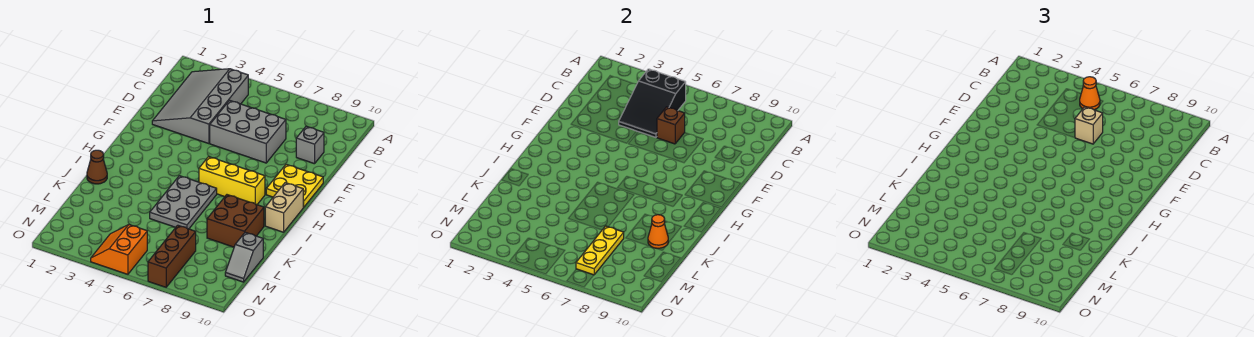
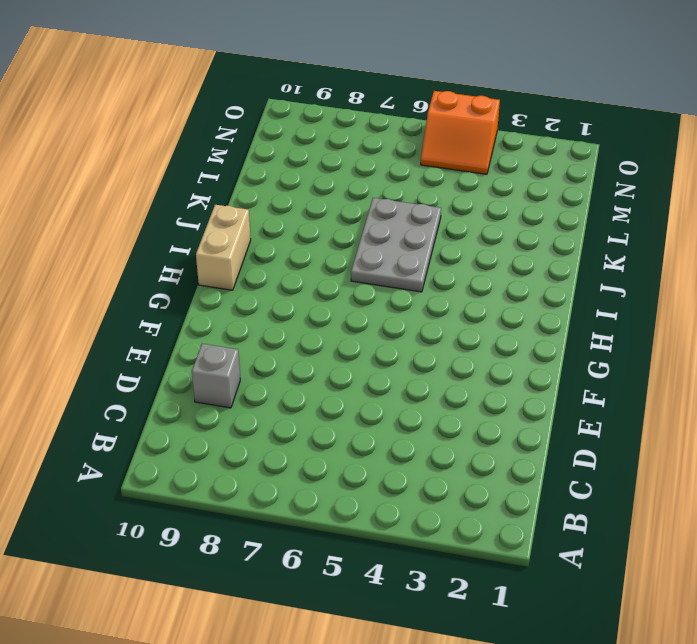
orange 2x2 slope [421,91,500,174] -> orange 2x2 slope turned to [91,225,147,274]
none -> grey 3x4 slope [152,69,248,144]
none -> grey 2x3 brick [210,100,286,163]
none -> yellow 2x2 plate [266,164,323,207]

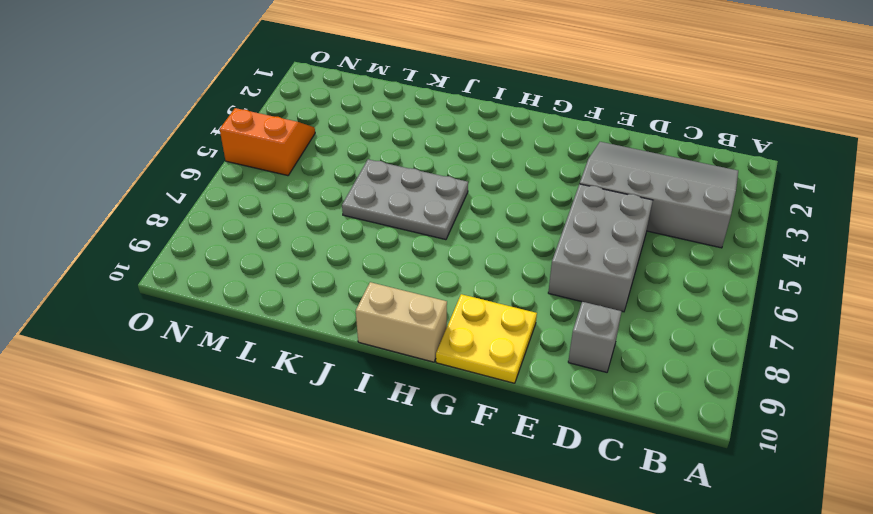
none -> yellow 1x3 brick [199,157,265,205]
none -> brown 1x1 cone [87,150,107,184]
none -> brown 2x2 brick [207,195,264,247]

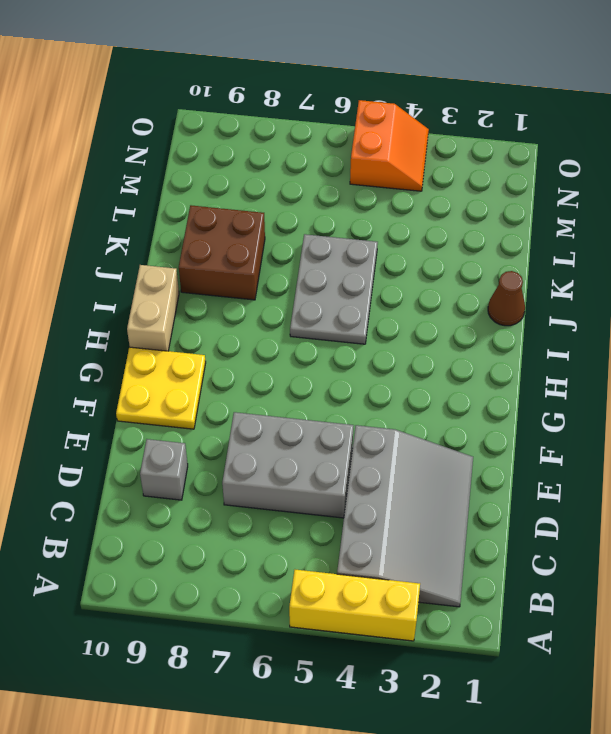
yellow 1x3 brick [289,570,420,641] -> yellow 1x3 brick moved to [199,157,265,205]
none -> grey 1x2 slope [225,232,263,282]
none -> brown 1x3 brick [148,225,196,287]
none -> black 2x3 slope [619,69,686,137]

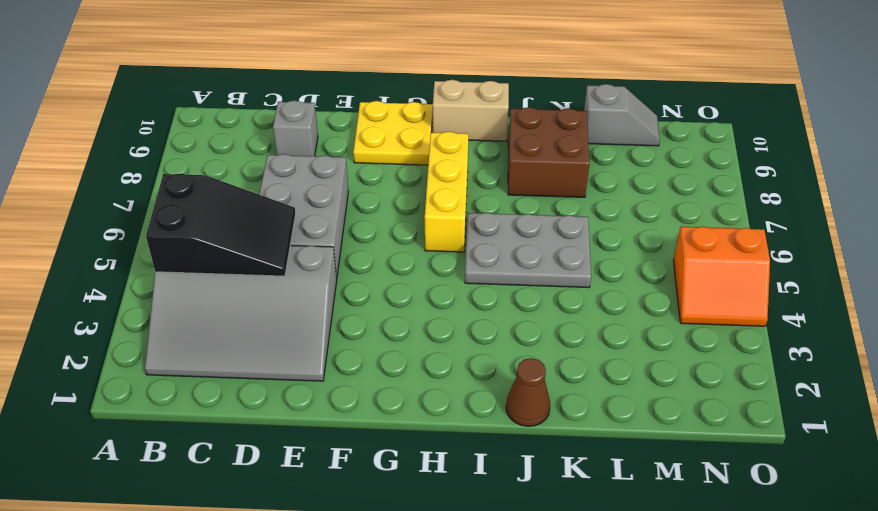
none -> brown 1x3 brick [148,225,196,287]
none -> brown 1x1 brick [657,107,685,144]
none -> orange 1x1 cone [648,215,668,248]

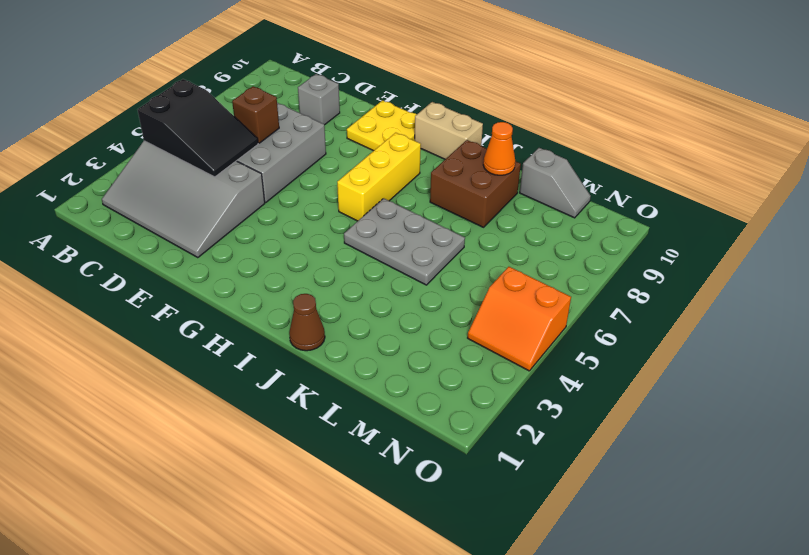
none -> brown 1x3 brick [148,225,196,287]
none -> yellow 1x3 plate [576,226,624,275]
none -> orange 1x1 cone [1080,77,1100,110]

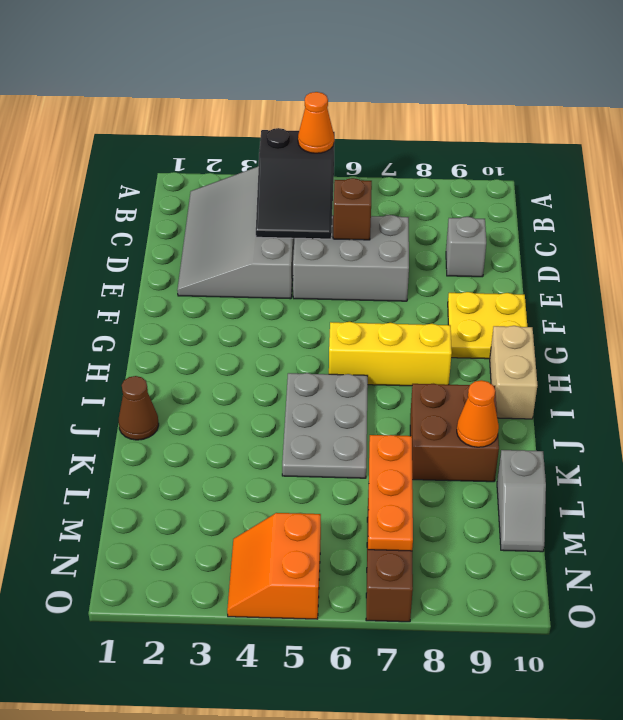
orange 1x3 plate [368,435,413,551] -> yellow 1x3 plate [576,226,624,275]
none -> tan 1x1 brick [1075,107,1103,144]

